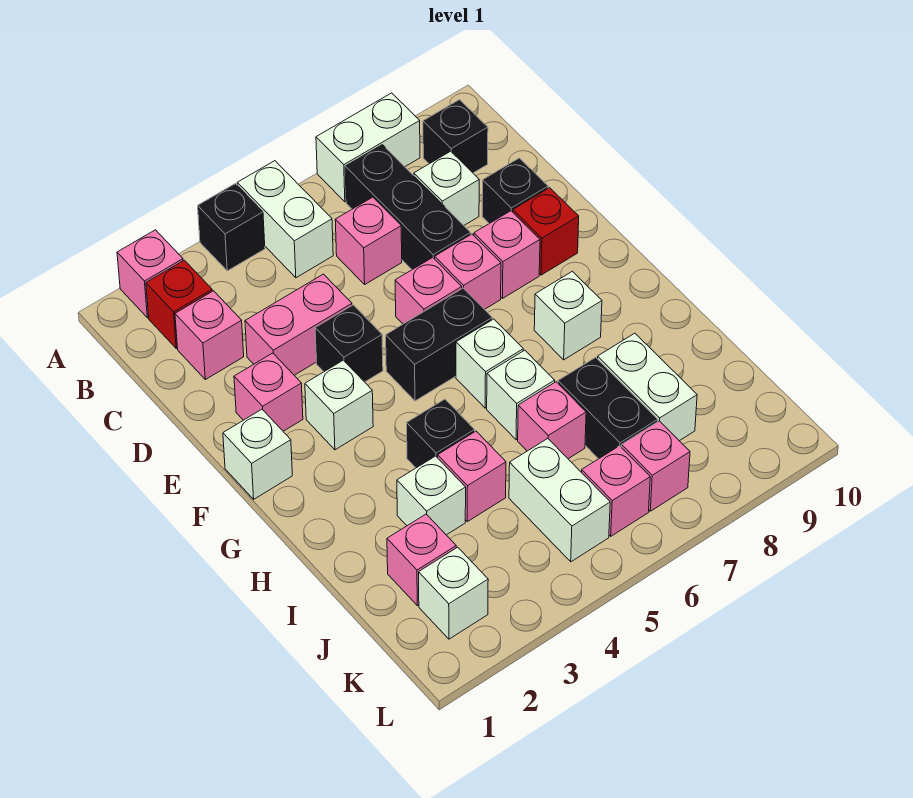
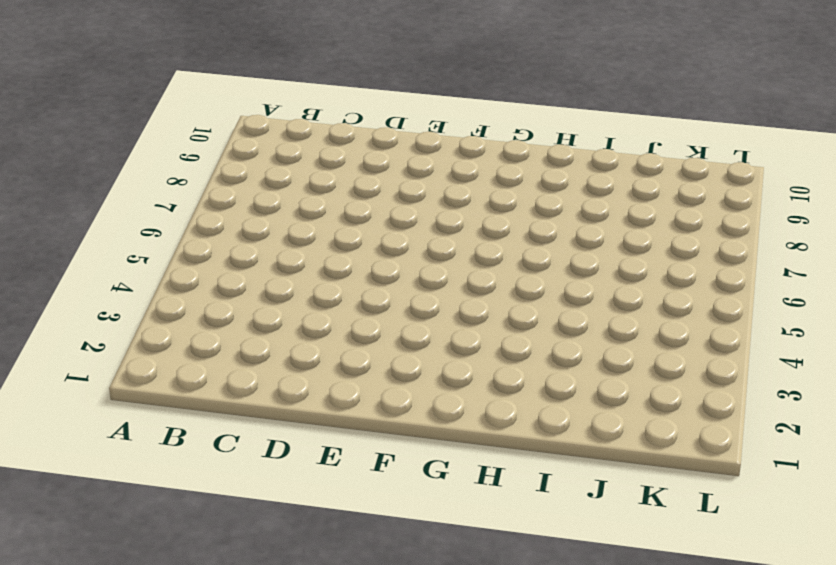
none -> pink 1x1 brick [117,230,183,318]
none -> black 1x1 brick [198,184,265,271]
none -> white 1x2 brick [237,161,333,278]
none -> white 1x2 brick [316,93,420,202]

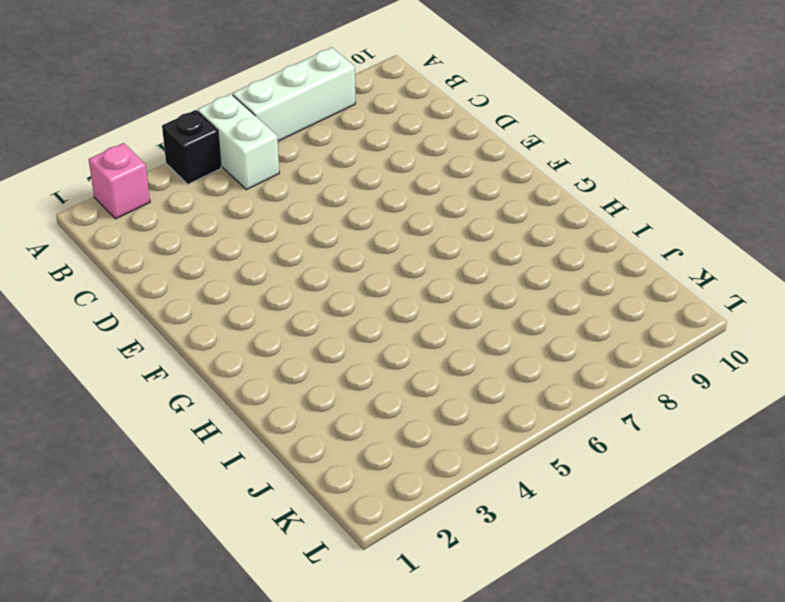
white 1x3 brick [232,47,355,141] -> white 1x2 brick [316,93,420,202]
none -> red 1x1 brick [146,260,212,348]
none -> black 1x3 brick [345,145,471,270]
none -> black 1x1 brick [423,100,488,173]
none -> pink 1x1 brick [175,291,244,380]

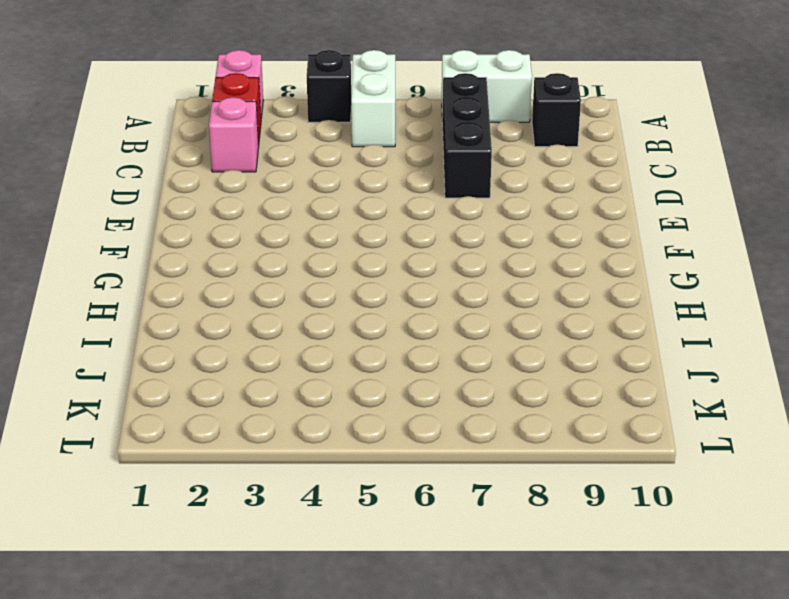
none -> pink 1x1 brick [335,197,402,284]
none -> white 1x1 brick [414,151,479,225]
none -> pink 1x2 brick [245,274,352,375]
none -> black 1x1 brick [482,158,548,224]

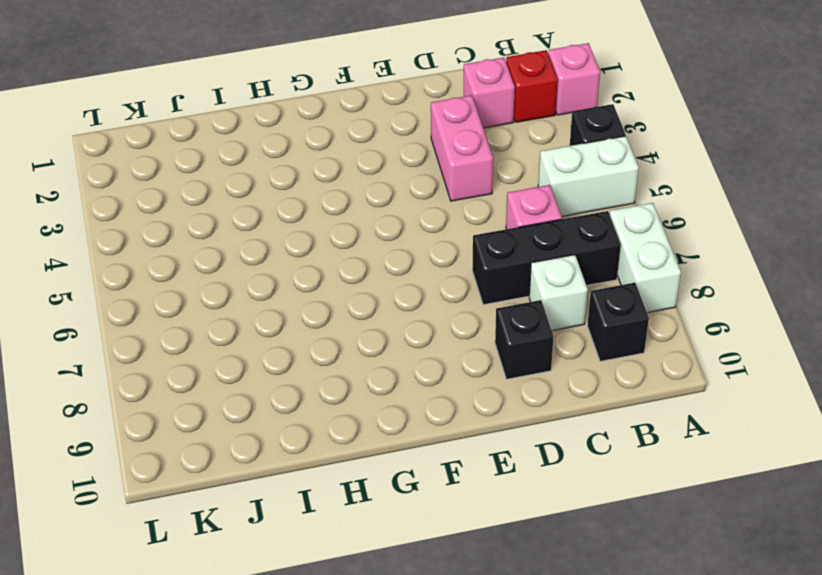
none -> pink 1x1 brick [234,353,303,431]
none -> black 1x1 brick [315,305,383,382]
none -> pink 1x1 brick [395,258,462,324]
none -> pink 1x1 brick [435,234,501,309]

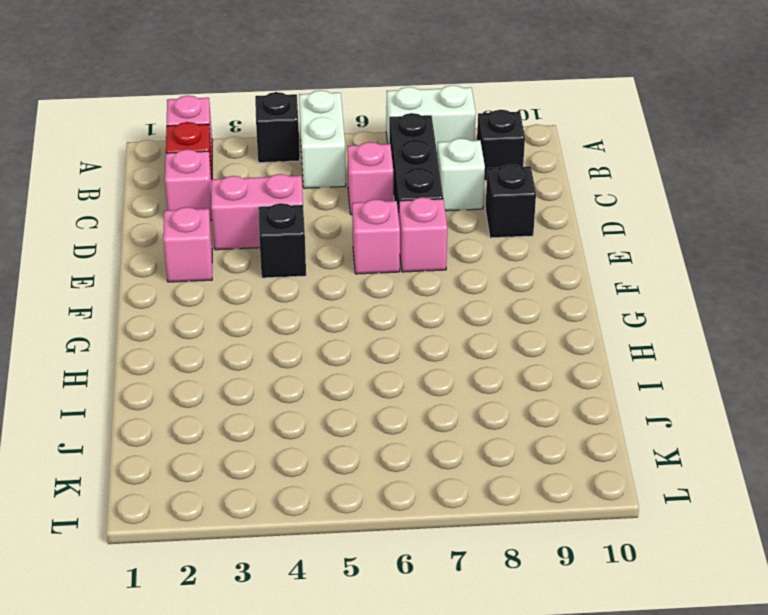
none -> pink 1x1 brick [474,211,540,298]
none -> red 1x1 brick [513,188,579,275]
none -> white 1x1 brick [223,409,292,499]
none -> white 1x1 brick [305,360,373,450]

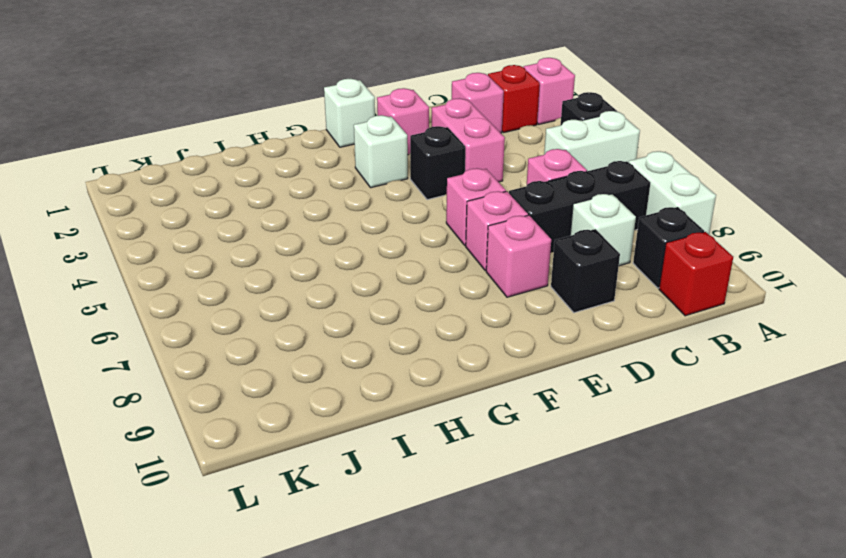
red 1x1 brick [659,232,733,316] -> red 1x1 brick moved to [513,188,579,275]
none -> black 1x2 brick [386,288,492,401]
none -> white 1x1 brick [456,319,523,408]
none -> white 1x1 brick [534,271,602,360]
none -> black 1x1 brick [407,399,475,468]

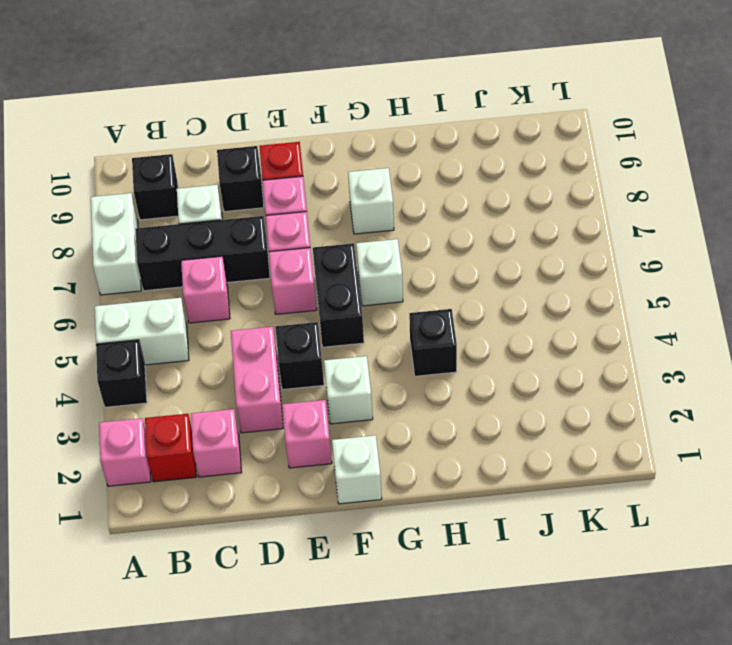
none -> white 1x1 brick [487,350,555,440]
none -> white 1x1 brick [397,456,466,535]
none -> pink 1x1 brick [438,431,506,522]
none -> pink 1x1 brick [518,382,586,459]

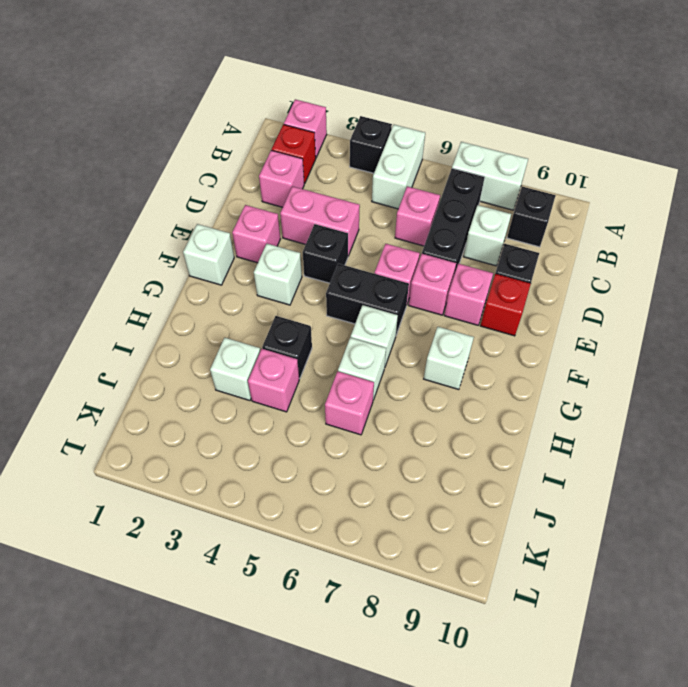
none -> black 1x2 brick [558,357,658,459]
none -> white 1x2 brick [598,333,697,441]
none -> pink 1x1 brick [387,514,456,606]
none -> white 1x2 brick [509,439,610,562]

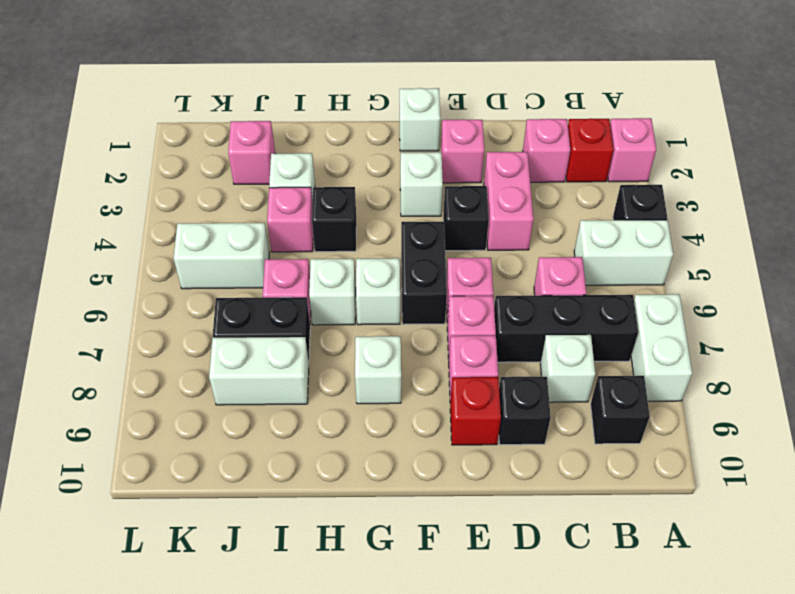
none -> white 1x1 brick [419,547,488,639]
none -> pink 1x1 brick [582,446,650,536]
none -> pink 1x1 brick [621,421,690,511]

